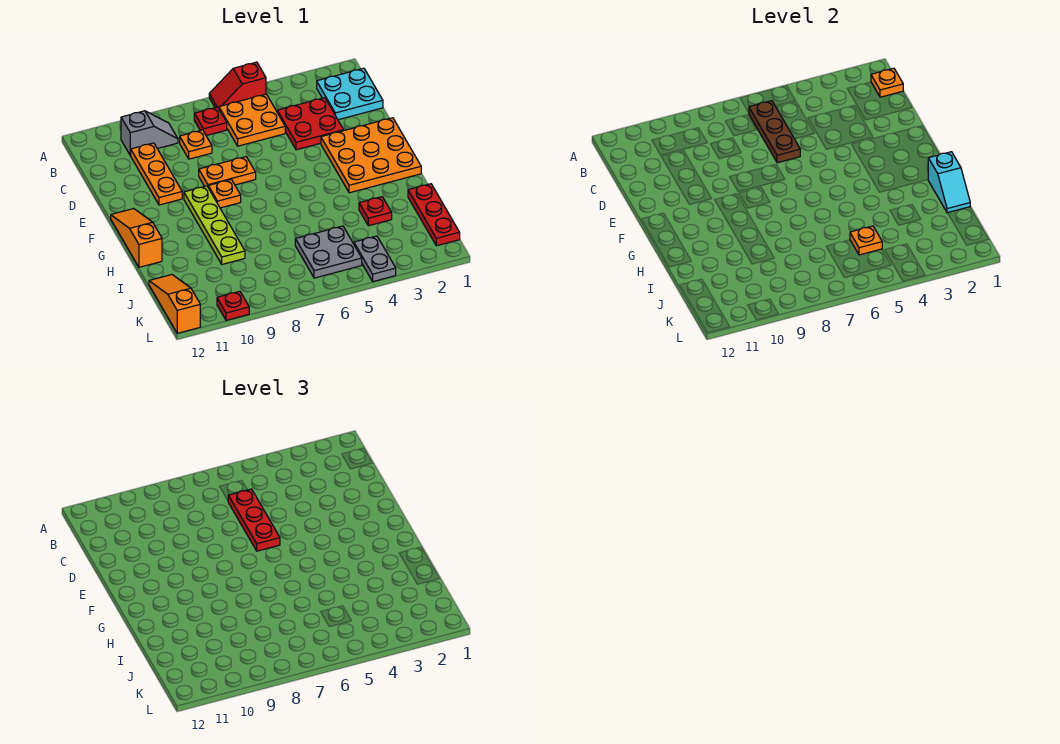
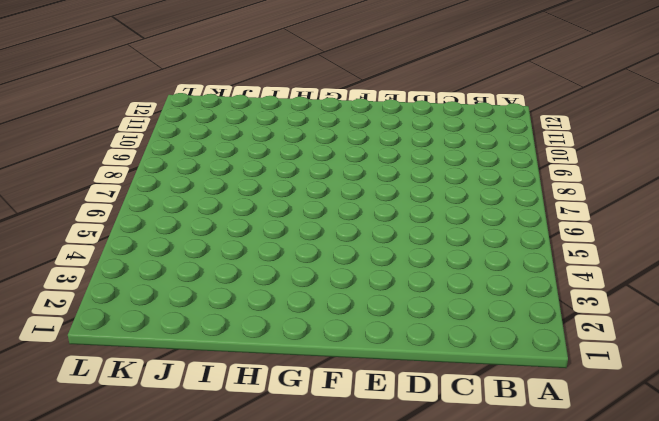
none -> red 1x2 slope [209,62,266,108]
none -> cyan 2x2 plate [317,68,383,120]
none -> orange 2x2 plate [219,94,285,146]

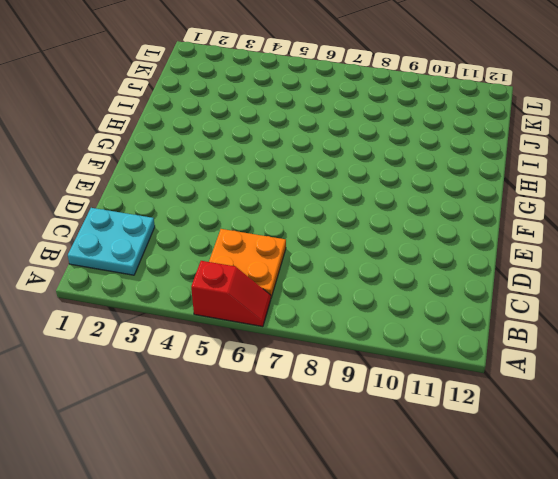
none -> red 1x1 plate [194,107,227,136]
none -> grey 1x2 slope [121,111,178,155]
none -> red 2x2 plate [277,98,344,150]

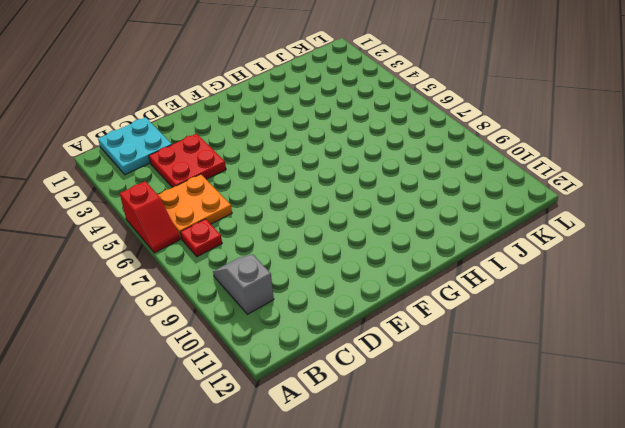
none -> orange 1x1 plate [180,130,212,159]
none -> orange 1x3 plate [130,143,182,205]
none -> orange 3x3 plate [321,118,421,193]

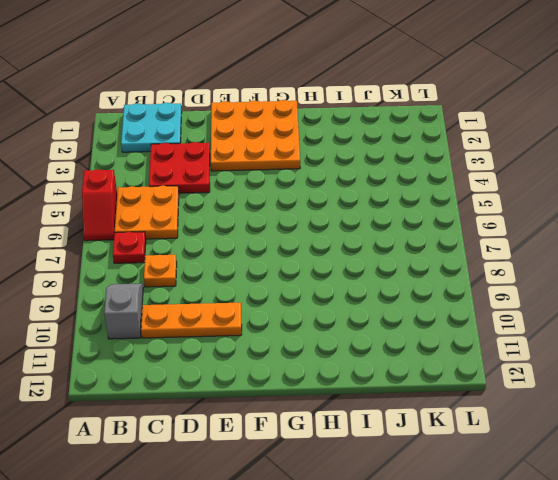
none -> orange 1x2 plate [199,157,256,186]
none -> orange 1x1 plate [208,180,241,208]
none -> lime 1x4 plate [184,186,245,264]

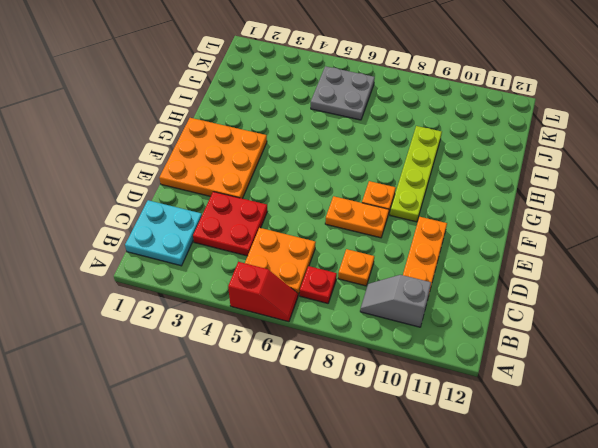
none -> orange 1x3 slope [111,209,162,267]
none -> red 1x3 plate [408,184,460,246]
none -> red 1x1 plate [359,197,392,226]

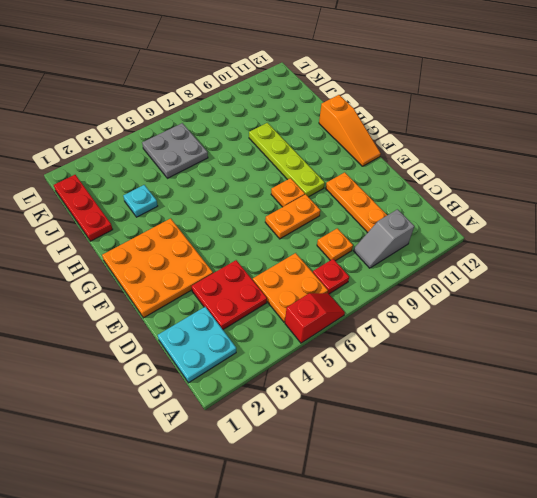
cyan 1x1 plate [123,185,158,217] -> red 1x1 plate [359,197,392,226]
none -> orange 1x3 slope [149,275,200,333]
none -> grey 1x2 plate [354,236,396,282]
none -> red 1x1 plate [217,291,249,320]

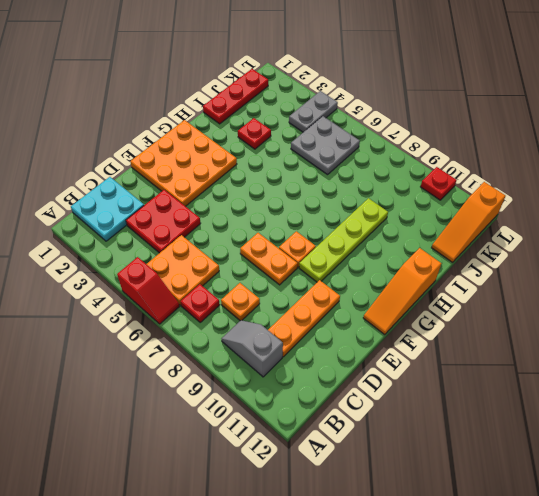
none -> orange 1x1 plate [871,68,903,97]
none -> brown 1x3 plate [749,101,800,163]
none -> cyan 1x2 slope [928,152,970,213]

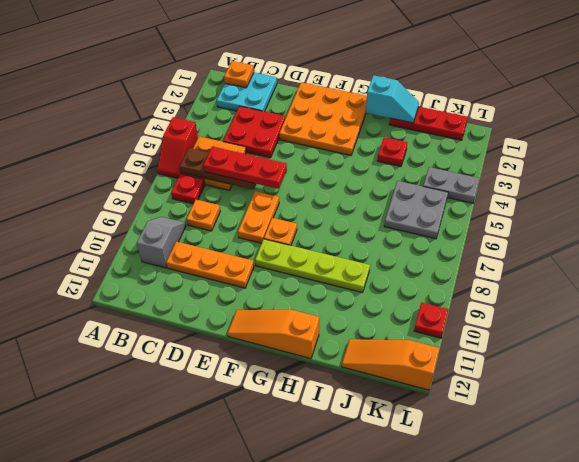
none -> orange 1x1 plate [850,226,882,255]

